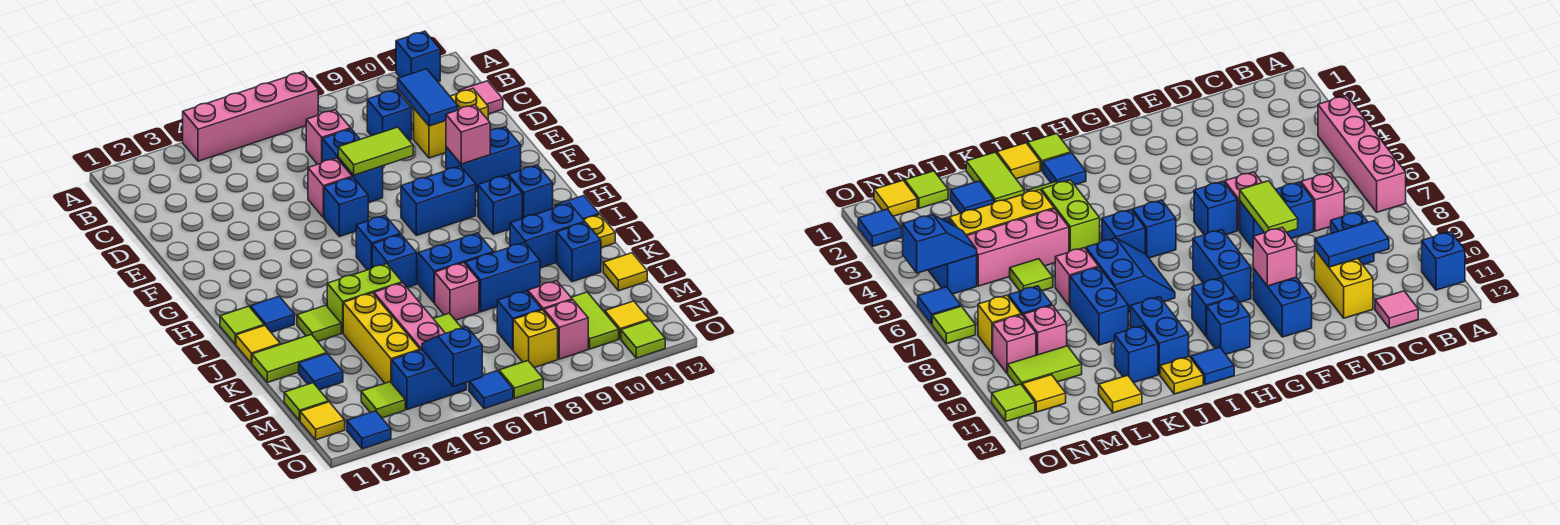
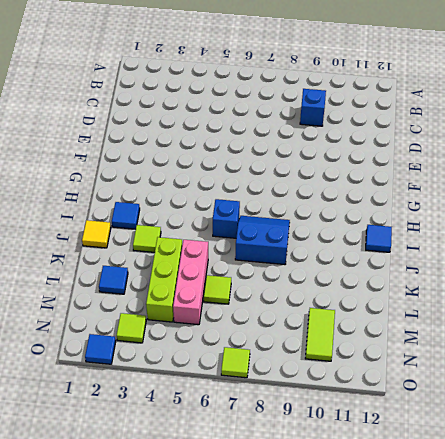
lime 1x3 brick [146,237,182,322] -> yellow 1x3 brick [343,293,420,383]
none -> pink 1x4 brick [183,72,318,161]
none -> blue 1x1 brick [396,31,440,82]
none -> pink 1x1 brick [306,110,351,164]
none -> pink 1x1 tile [459,81,503,114]

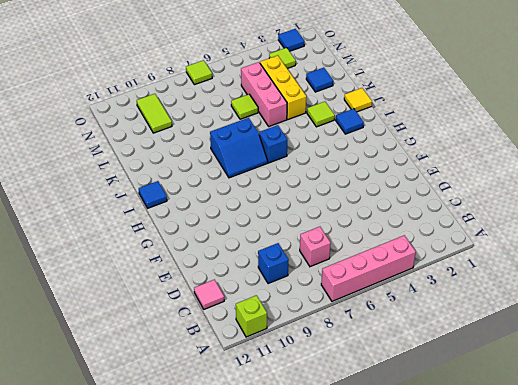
lime 1x1 brick [236,295,267,337] -> blue 1x1 brick [396,31,440,82]
none -> blue 1x2 brick [322,129,383,203]
none -> yellow 1x2 brick [414,89,488,158]
none -> pink 1x1 brick [308,158,352,217]
none -> blue 1x1 brick [324,177,368,237]

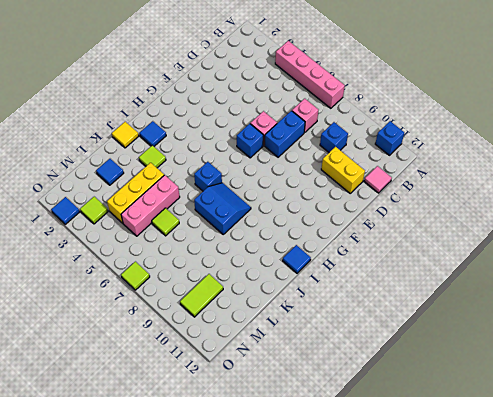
none -> blue 1x2 brick [446,127,521,191]
none -> blue 1x2 brick [401,166,476,235]
none -> blue 1x1 brick [356,216,400,270]
none -> blue 1x1 brick [478,175,522,234]

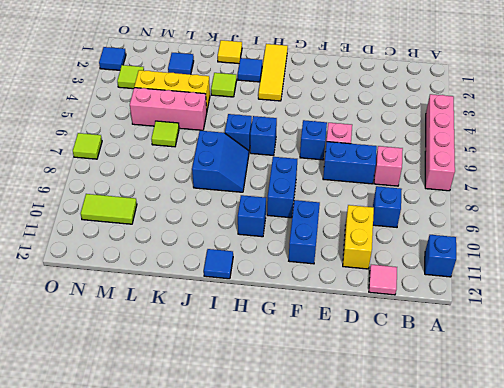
yellow 1x3 tile [258,44,288,101] -> none
none -> blue 1x1 brick [508,165,553,219]
none -> lime 1x1 tile [220,306,264,344]
none -> lime 1x2 brick [327,264,402,333]
none -> blue 1x2 brick [510,203,585,268]

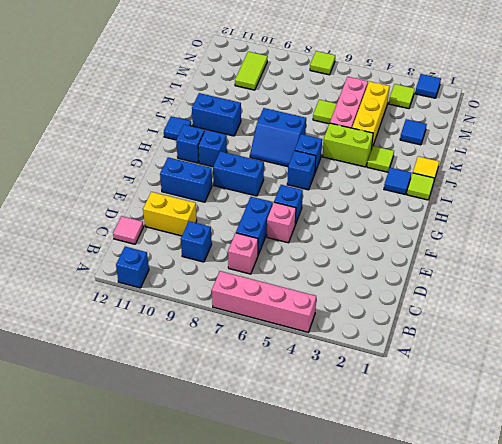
none -> yellow 1x1 plate [584,215,615,248]
none -> lime 1x2 tile [252,335,327,382]
none -> pink 1x1 brick [435,263,479,320]
none -> blue 1x2 brick [465,242,540,312]

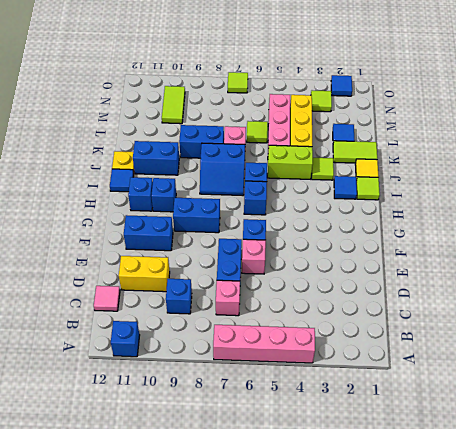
none -> blue 1x1 brick [557,222,601,282]
none -> yellow 1x1 tile [603,253,647,291]
none -> lime 1x1 tile [284,383,328,421]
none -> blue 1x1 brick [497,291,542,350]

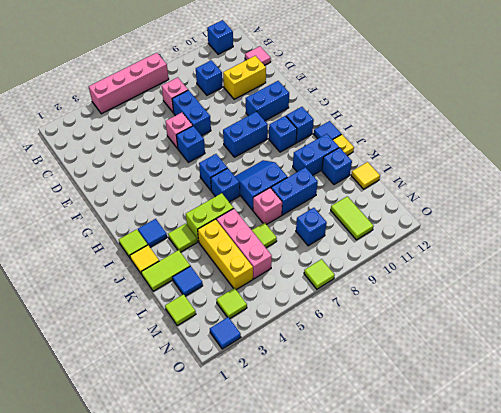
none -> pink 1x1 brick [528,281,572,311]
none -> yellow 1x1 tile [300,402,345,440]
none -> blue 1x2 brick [392,350,466,410]
none -> yellow 1x1 brick [513,310,558,368]

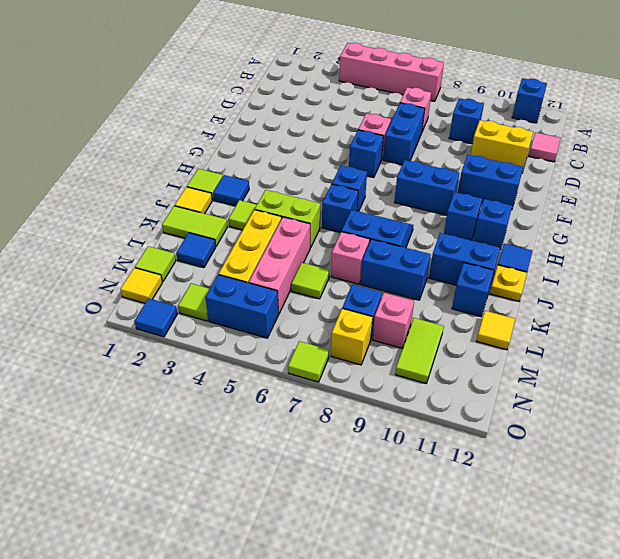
none -> pink 1x1 brick [544,300,588,359]
none -> yellow 1x1 tile [605,301,649,339]
none -> blue 1x1 tile [469,371,513,409]
none -> lime 1x1 tile [621,320,665,358]

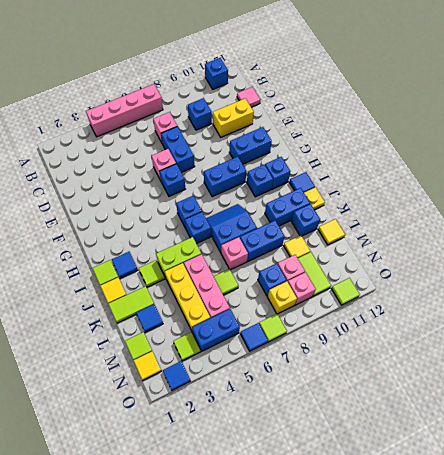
yellow 1x1 tile [284,235,310,258] -> yellow 1x1 tile moved to [605,301,649,339]
none -> blue 1x2 tile [398,69,458,126]
none -> lime 1x2 tile [338,127,413,175]
none -> pink 1x1 brick [446,105,490,164]
none -> blue 1x2 slope [422,327,482,386]

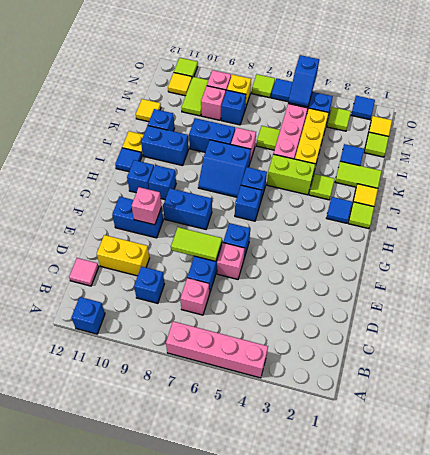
none -> blue 1x2 tile [398,69,458,126]

